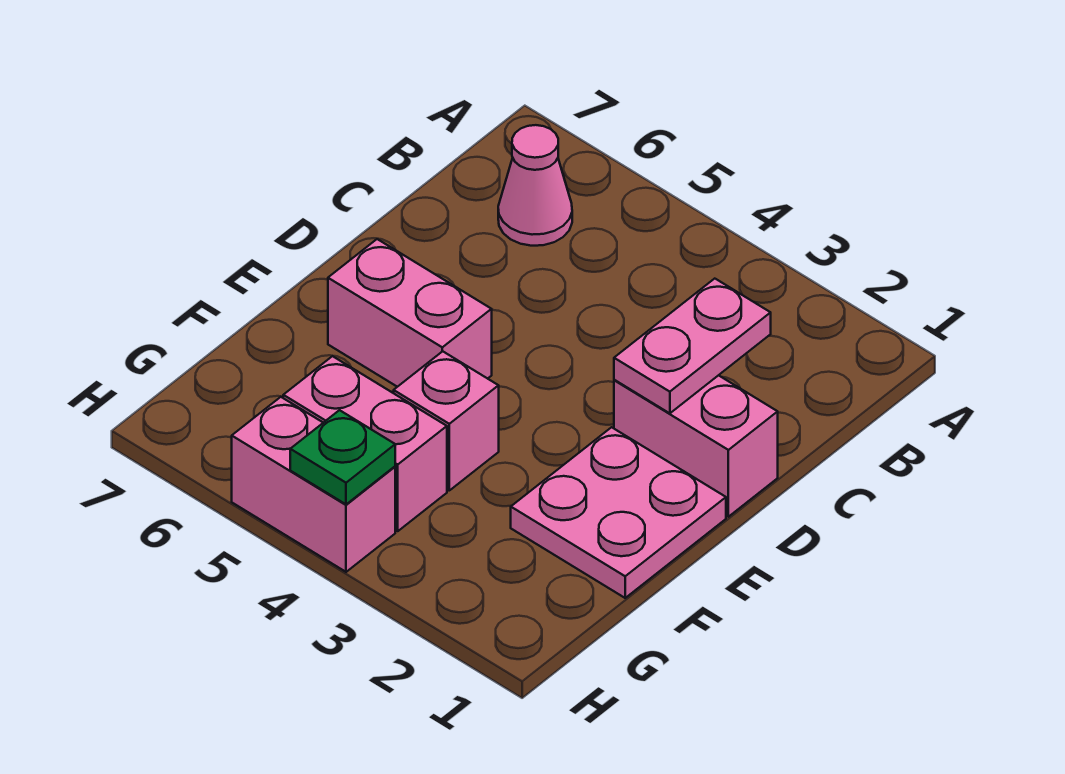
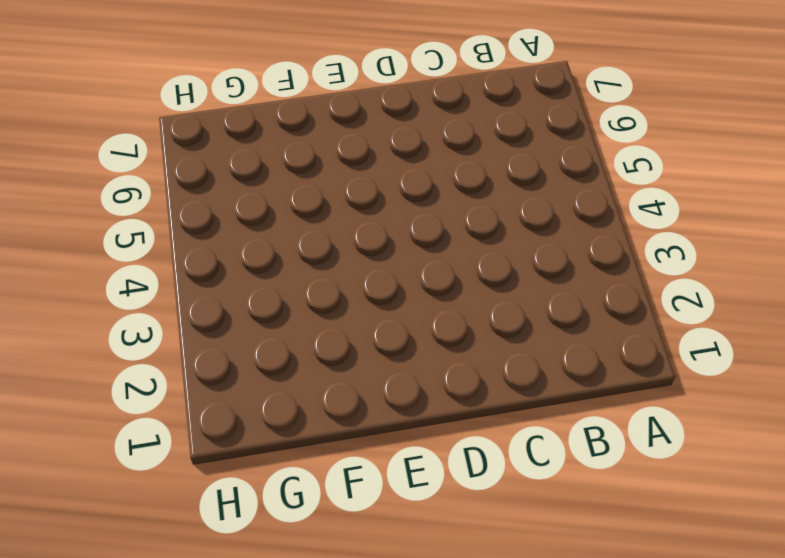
none -> pink 1x1 cone [498,125,572,246]
none -> pink 1x2 brick [614,375,778,517]

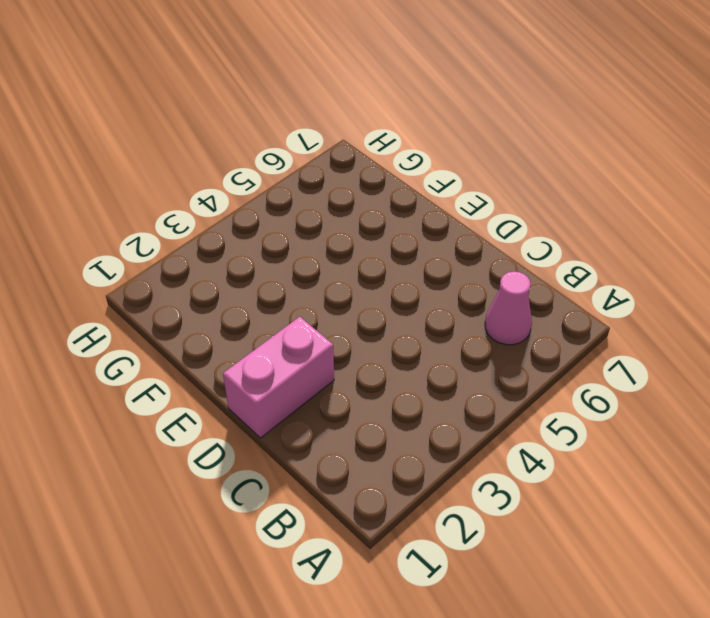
none -> pink 2x2 plate [511,427,726,598]
none -> pink 1x2 brick [328,239,492,387]

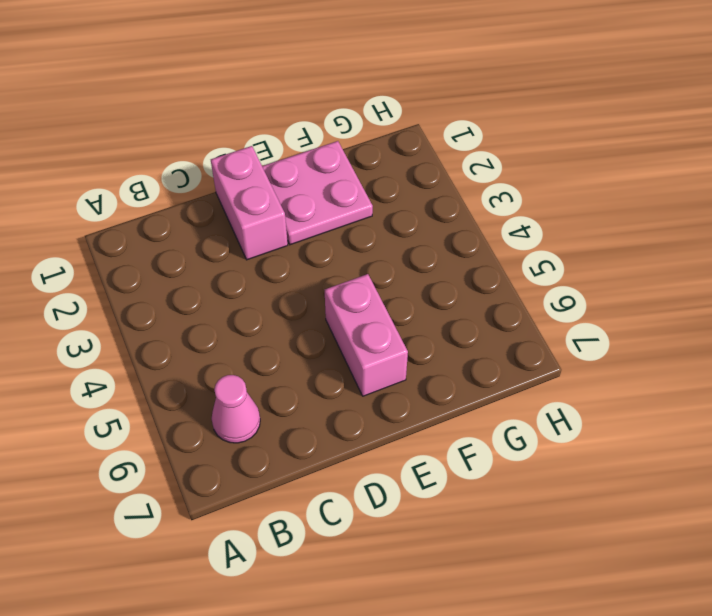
none -> pink 1x1 brick [394,351,499,490]
none -> pink 1x2 brick [283,356,447,531]

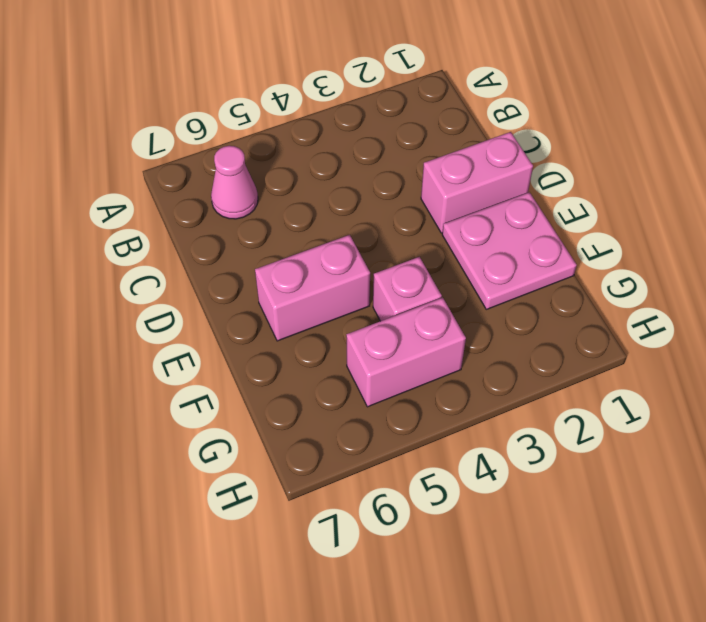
none -> pink 1x2 brick [232,397,395,572]
none -> pink 1x2 plate [614,279,771,413]

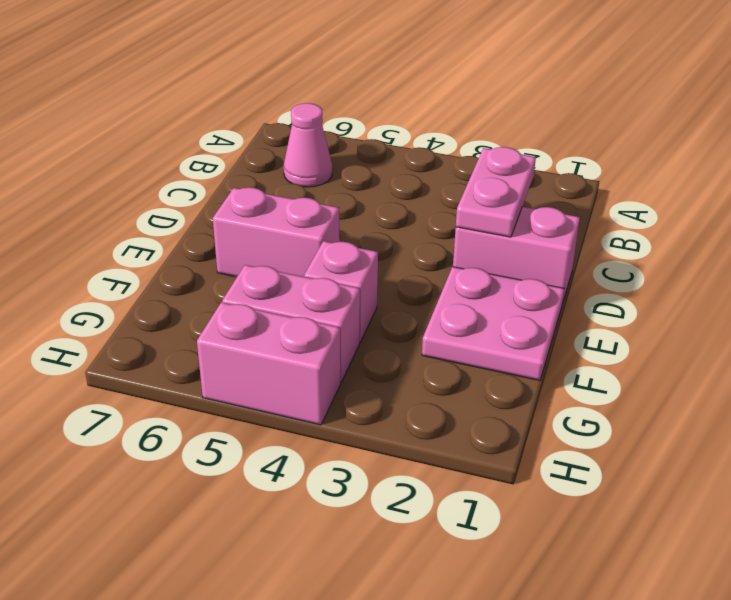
none -> green 1x1 plate [290,410,395,504]

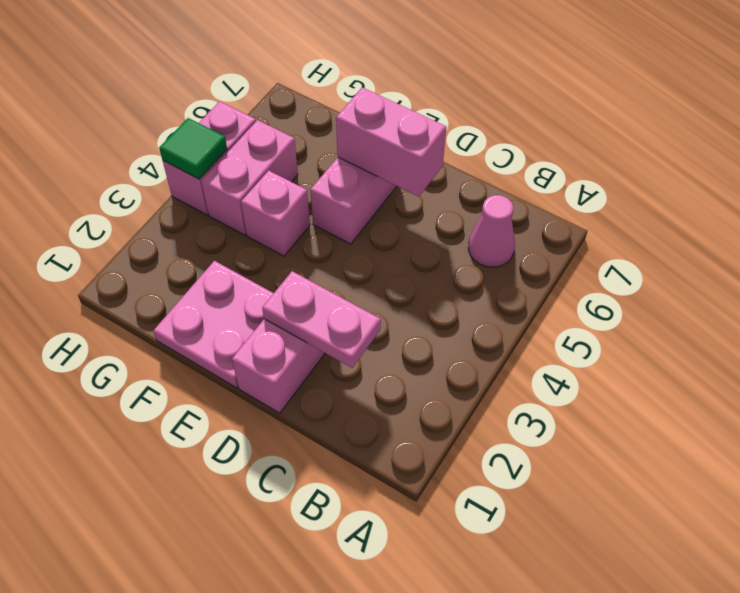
pink 1x2 brick [336,87,446,197] -> none
green 1x1 tile [159,118,227,179] -> green 1x1 plate [290,410,395,504]

